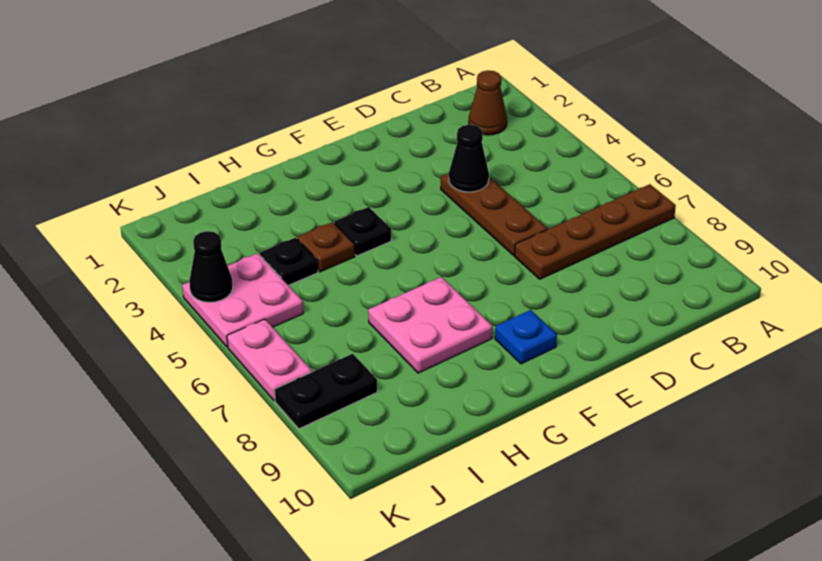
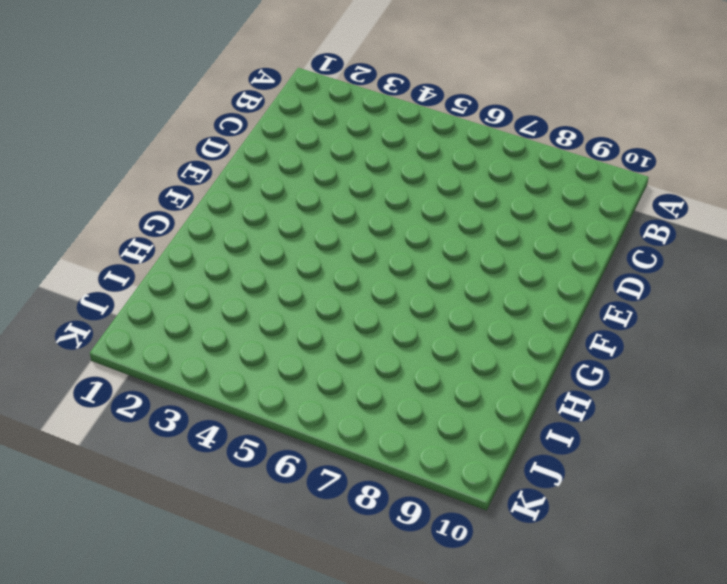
none -> brown 1x4 plate [515,184,676,279]
none -> brown 1x1 cone [469,71,507,135]
none -> brown 1x3 plate [441,173,547,255]

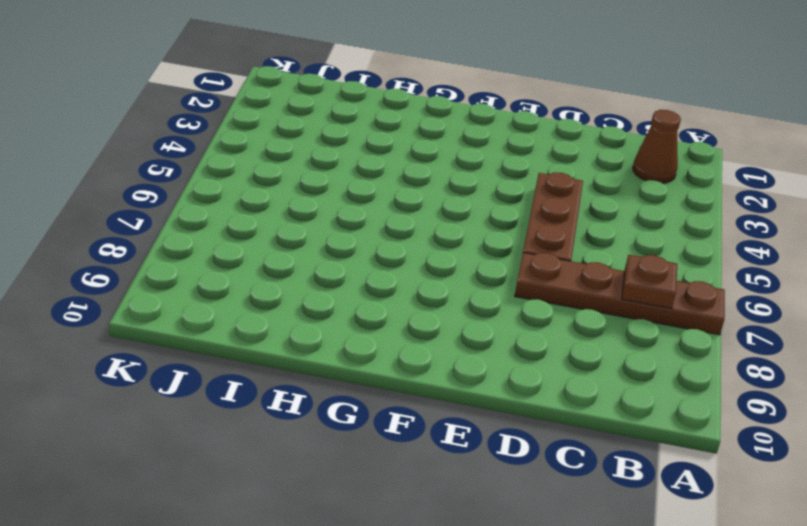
brown 1x1 plate [622,255,677,309] -> brown 1x1 plate moved to [297,222,355,272]
none -> blue 1x1 plate [495,310,557,364]
none -> black 1x1 plate [334,207,391,256]
none -> pink 2x2 plate [368,277,492,373]

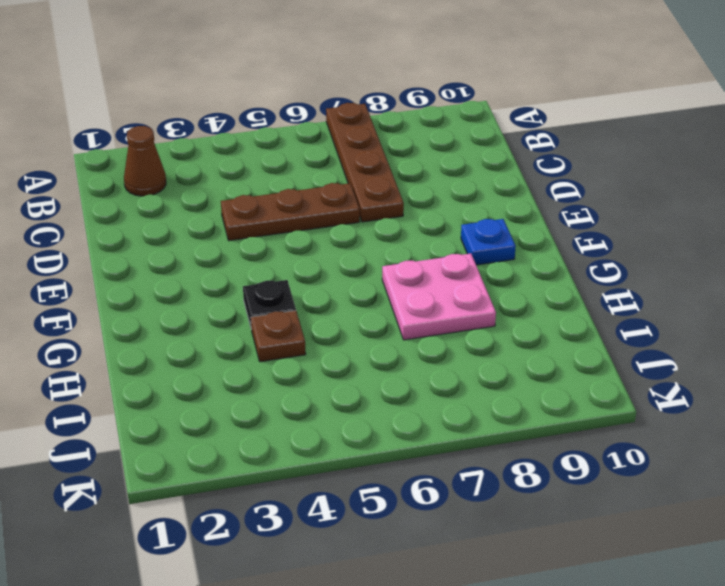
none -> black 1x1 plate [260,238,318,285]
none -> pink 2x2 plate [182,253,303,347]
none -> black 1x2 plate [274,354,377,429]

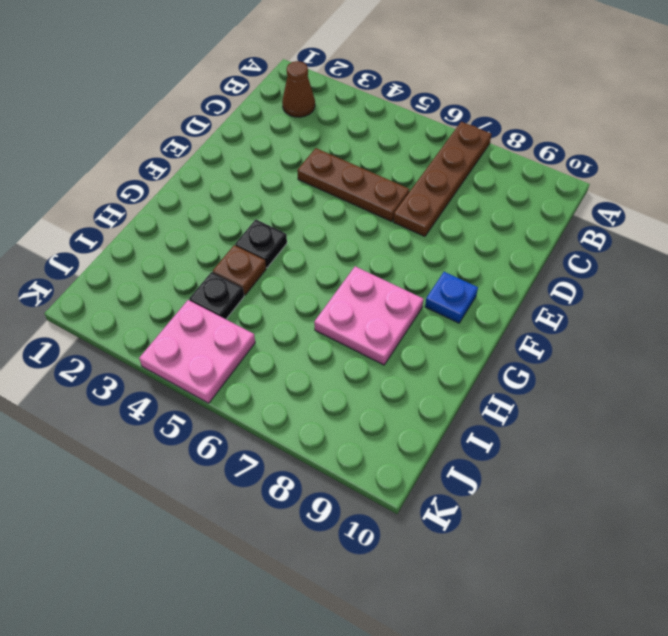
none -> black 1x2 plate [274,354,377,429]
none -> pink 1x2 plate [227,319,312,401]
none -> black 1x1 cone [449,125,489,192]

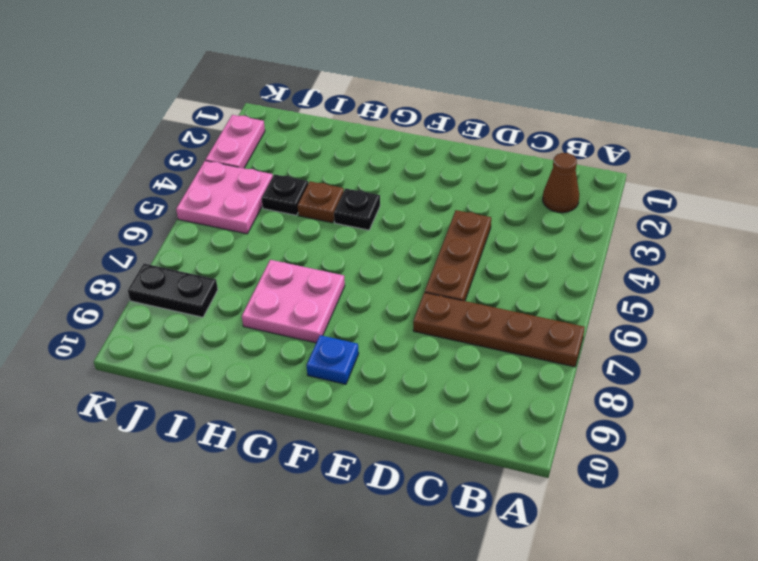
pink 1x2 plate [206,115,265,168] -> pink 1x2 plate moved to [227,319,312,401]
none -> black 1x1 cone [449,125,489,192]
none -> black 1x1 cone [189,231,233,302]

